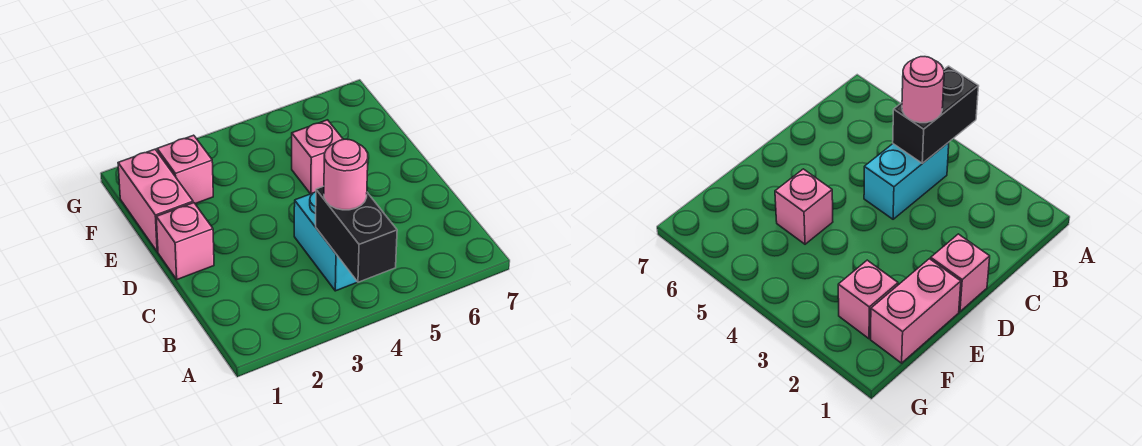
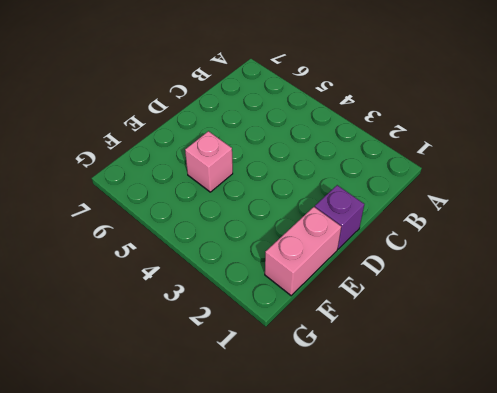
purple 1x1 brick [315,185,364,249] -> pink 1x1 brick [156,203,214,279]
none -> cyan 1x2 brick [294,192,357,291]
none -> pink 1x1 brick [157,135,213,204]

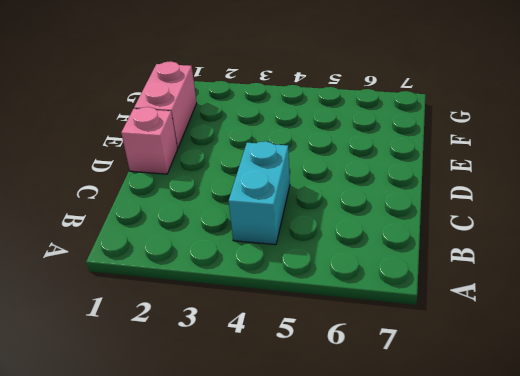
none -> pink 1x1 brick [292,120,343,194]
none -> pink 1x1 brick [157,135,213,204]

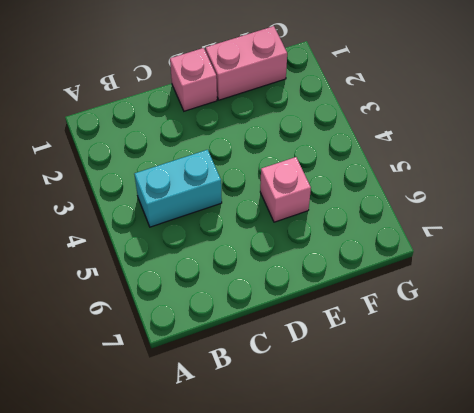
none -> pink 1x1 brick [157,135,213,204]
none -> black 1x2 brick [316,186,397,282]

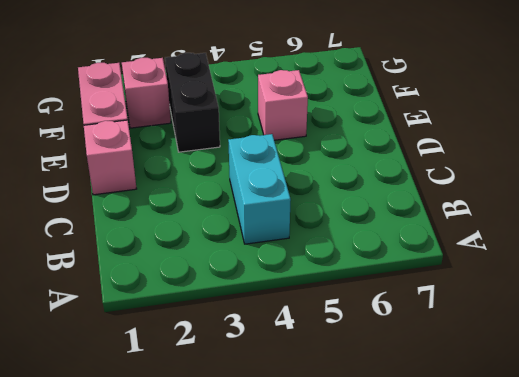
black 1x2 brick [165,53,220,152] -> black 1x2 brick moved to [316,186,397,282]
none -> pink 1x1 round brick [324,139,368,210]

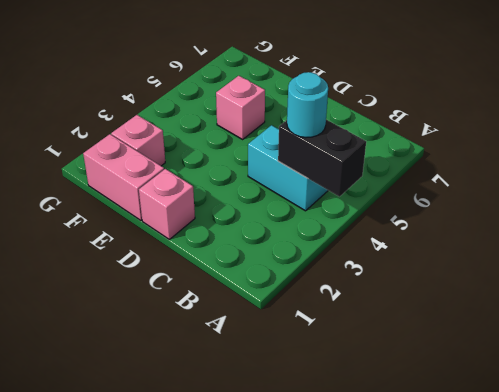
cyan 1x1 round brick [287,72,328,138] -> pink 1x1 round brick [324,139,368,210]

